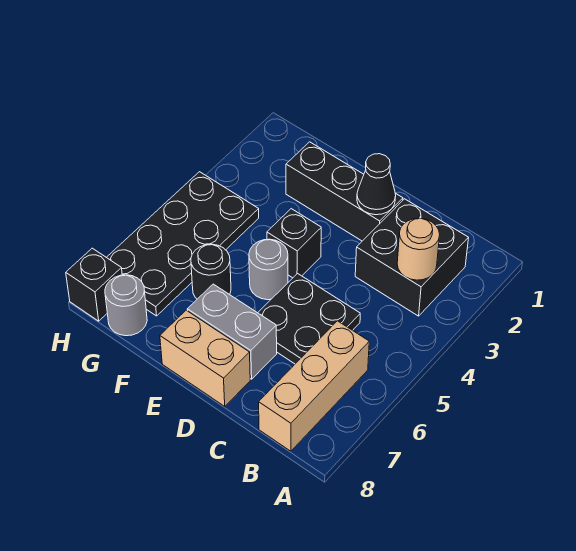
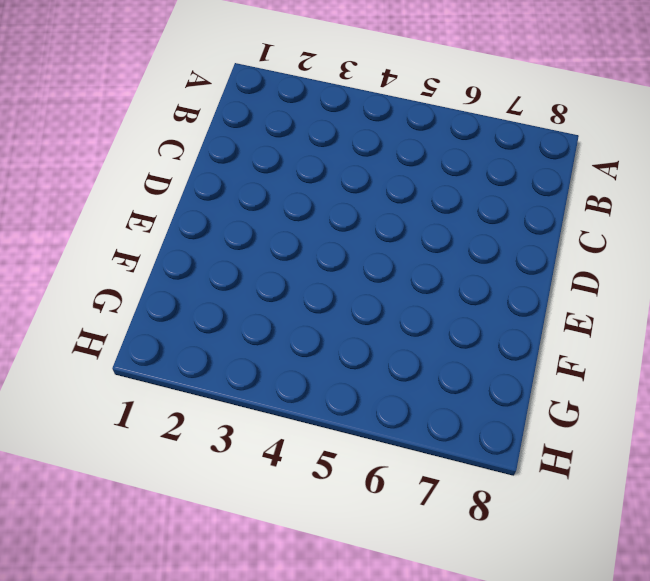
none -> black 2x2 brick [355,199,468,316]
none -> tan 1x3 brick [259,321,369,451]
none -> black 2x2 plate [258,274,360,364]

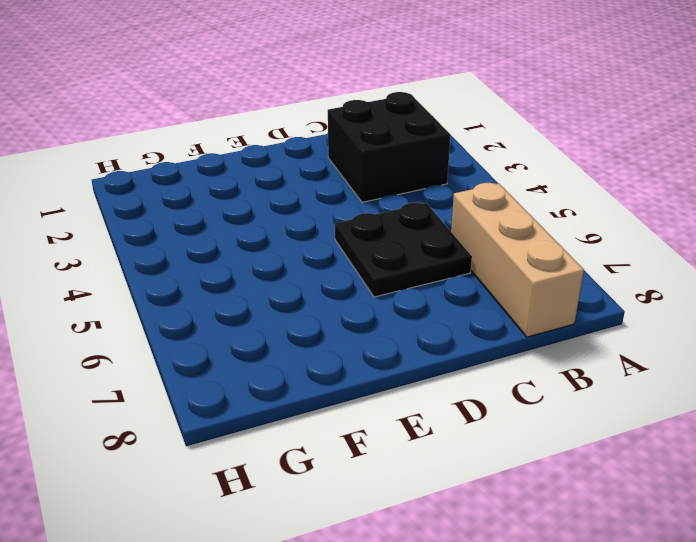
none -> black 1x3 brick [286,142,403,241]
none -> grey 1x2 brick [187,284,277,379]
none -> tan 1x2 brick [160,310,250,406]

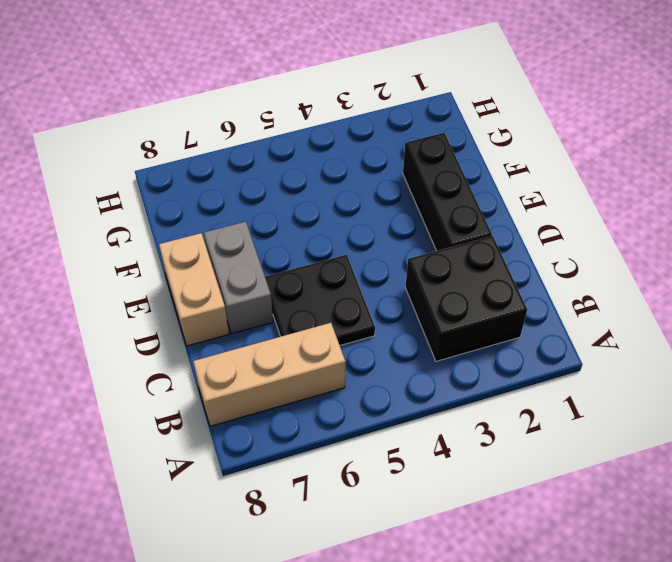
none -> black 1x1 brick [267,209,321,278]
none -> grey 1x1 round brick [249,239,288,300]
none -> black 1x1 round brick [191,244,231,299]

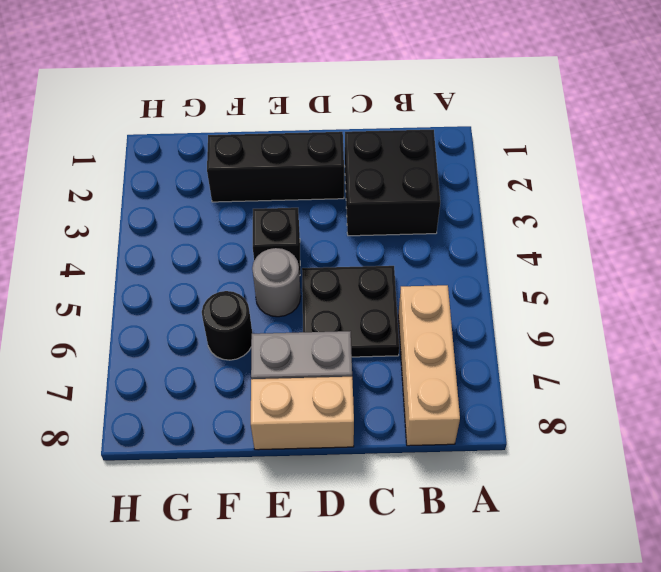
none -> black 2x4 plate [107,172,259,316]
none -> grey 1x1 round brick [105,275,147,336]
none -> black 1x1 brick [66,248,122,321]

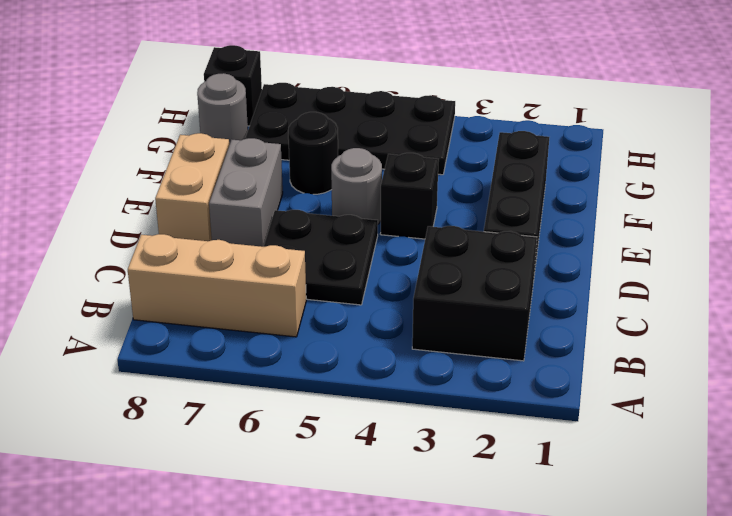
none -> tan 1x1 round brick [397,218,440,280]
none -> black 1x1 cone [357,154,396,215]

